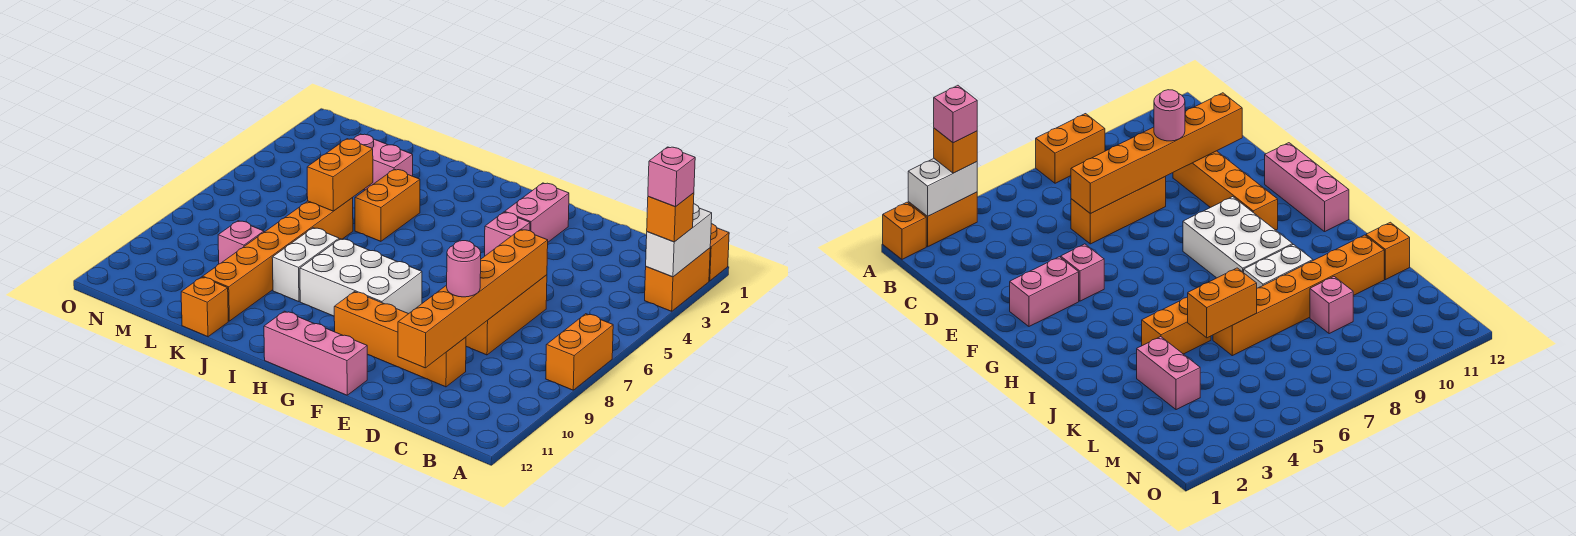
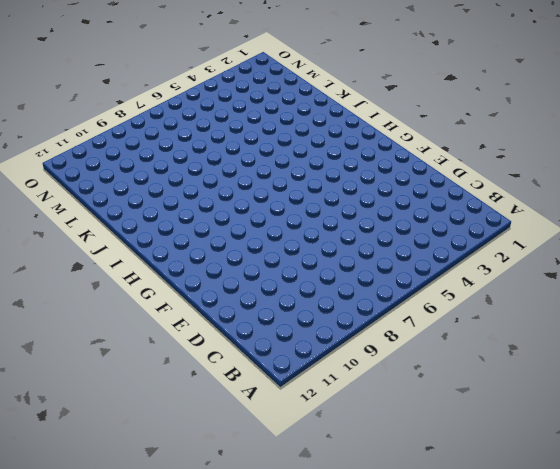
none -> orange 1x1 brick [709,224,729,281]
none -> orange 1x2 brick [645,248,710,311]
none -> orange 1x2 brick [546,314,613,390]

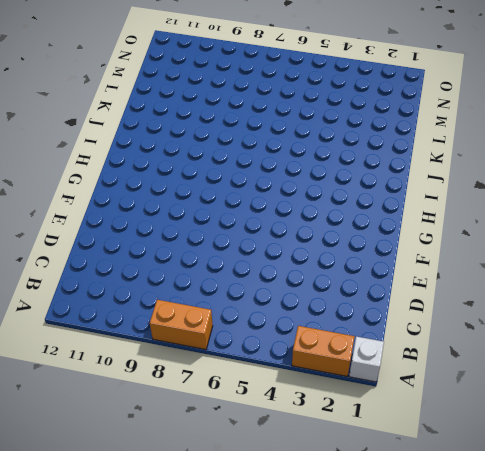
white 1x1 brick [349,337,384,382] -> orange 1x1 brick [709,224,729,281]
none -> orange 1x3 brick [466,275,547,355]
none -> orange 1x4 brick [334,292,466,387]
none -> pink 1x2 brick [505,183,569,242]

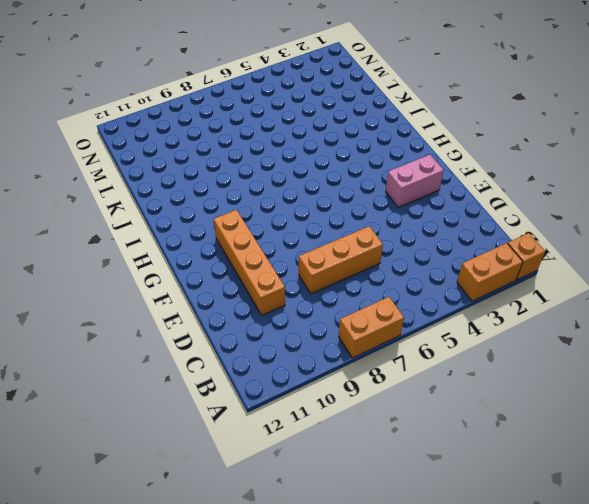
none -> pink 1x1 brick [485,212,530,256]
none -> pink 1x3 brick [264,311,367,395]
none -> white 2x3 brick [300,239,422,316]

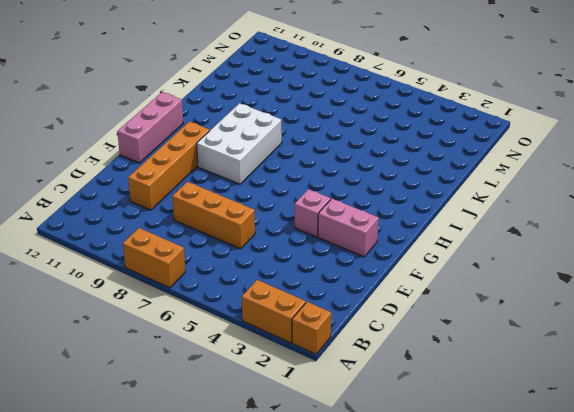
none -> orange 1x2 brick [355,169,420,241]
none -> white 1x2 brick [272,228,339,302]
none -> pink 1x2 brick [354,134,413,190]

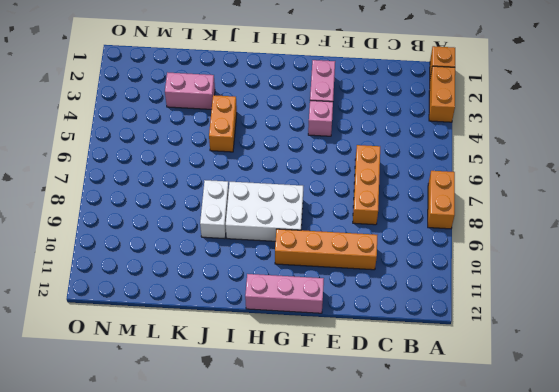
none -> orange 1x6 brick [203,198,353,321]
none -> orange 1x1 brick [181,277,228,337]
none -> pink 1x1 brick [218,221,264,264]

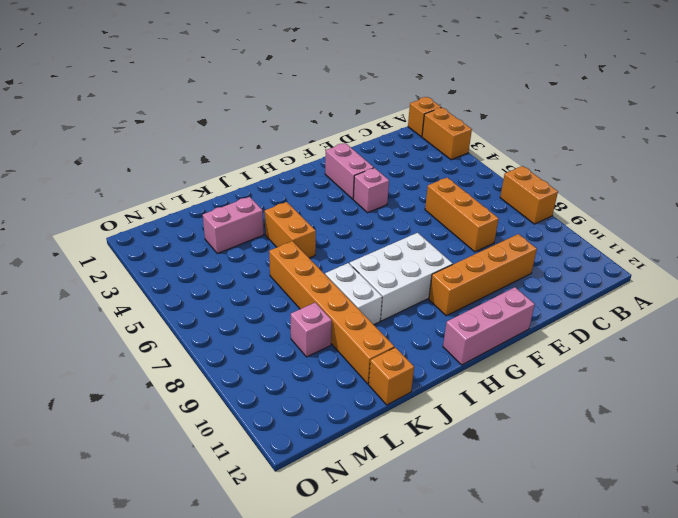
none -> white 1x2 brick [646,204,712,277]
none -> orange 1x6 brick [398,229,548,368]
none -> orange 1x2 brick [307,139,373,211]

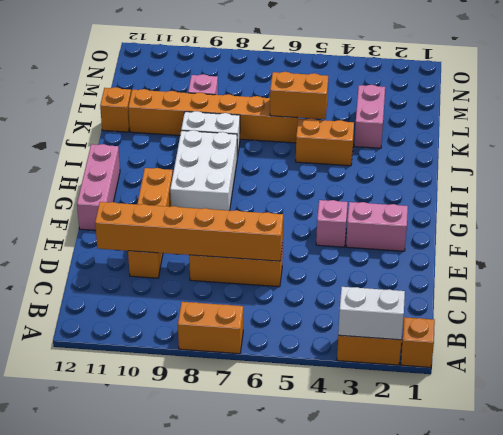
none -> orange 1x1 brick [647,193,694,242]
none -> pink 1x1 round brick [447,241,481,297]
none -> pink 1x1 brick [648,147,695,207]

